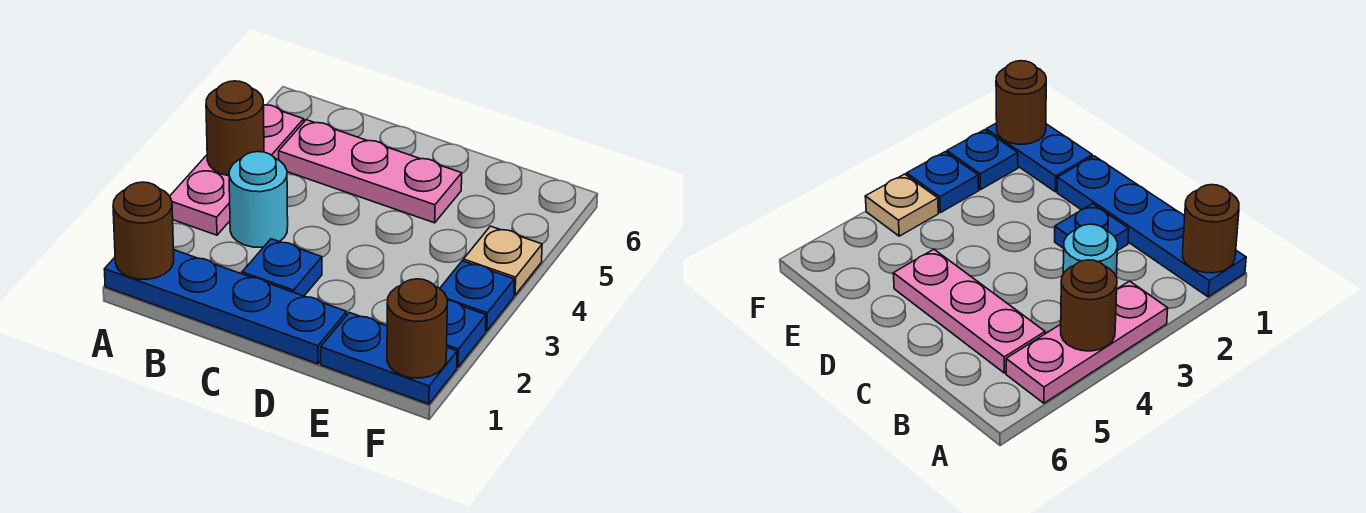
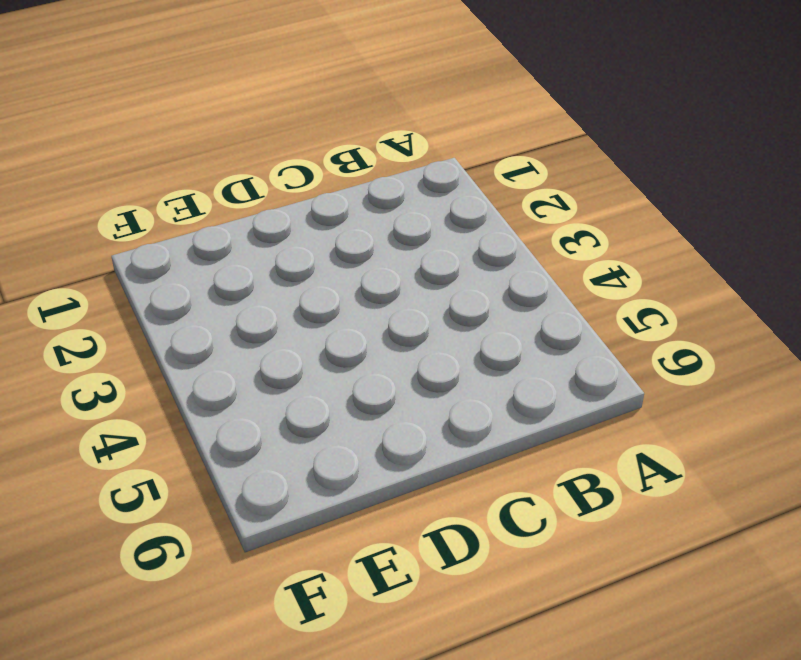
none -> blue 1x4 plate [104,250,347,364]
none -> pink 1x3 plate [170,105,304,235]
none -> cyan 1x1 round brick [229,152,288,247]

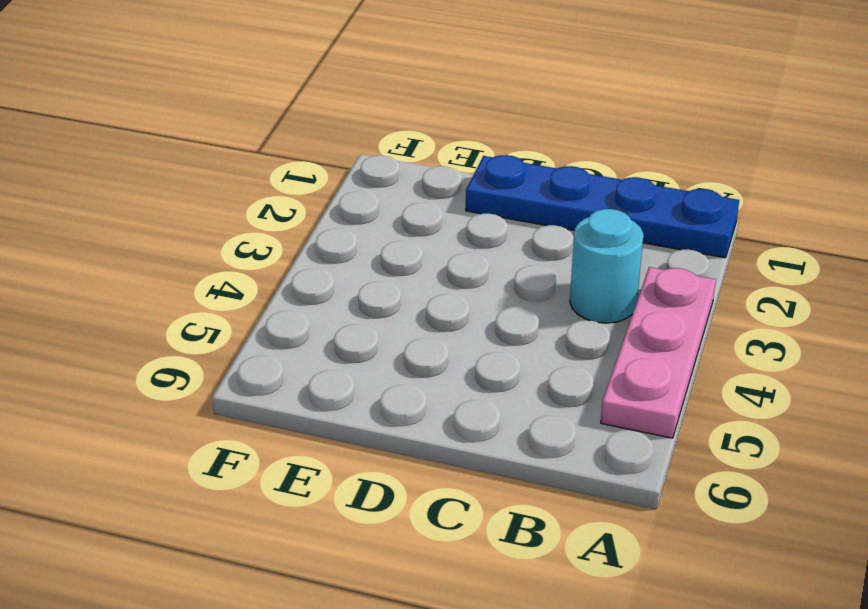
none -> pink 1x3 plate [279,120,462,223]
none -> blue 1x1 plate [242,239,322,296]
none -> blue 1x2 plate [321,312,457,404]

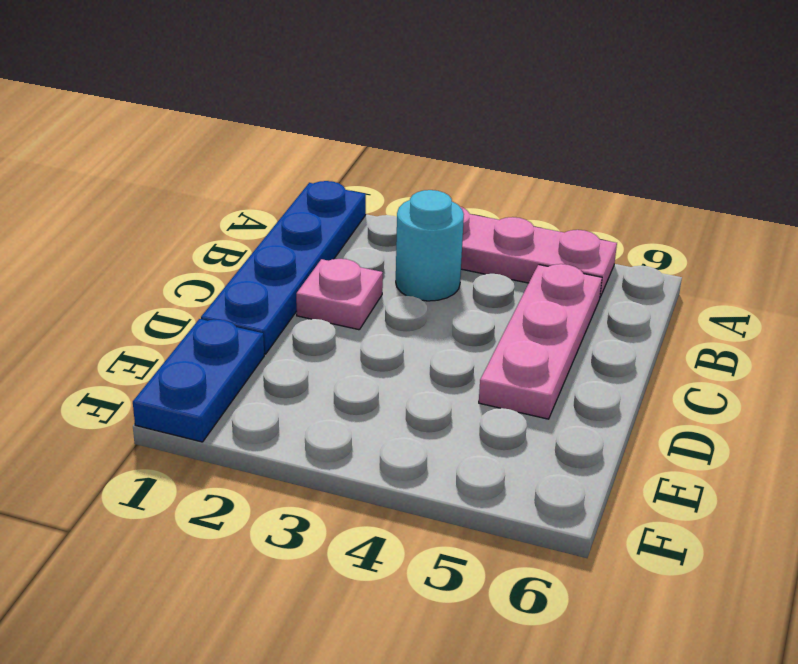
pink 1x1 plate [296,259,383,330] -> blue 1x1 plate [242,239,322,296]
none -> blue 1x1 plate [447,300,486,367]
none -> blue 1x1 plate [440,261,514,331]
none -> tan 1x1 plate [463,226,542,295]

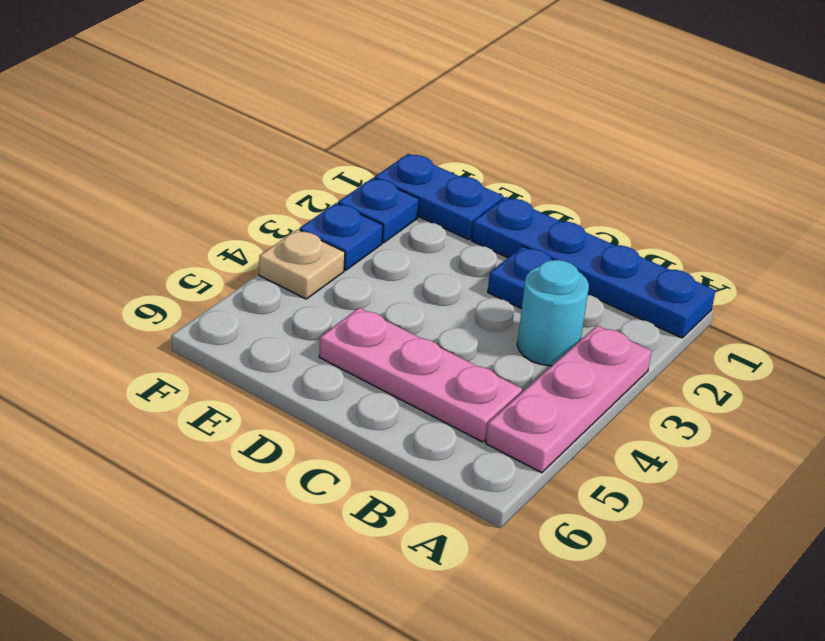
none -> brown 1x1 round brick [113,182,174,279]
none -> brown 1x1 round brick [206,81,264,176]
none -> brown 1x1 round brick [387,279,447,378]

